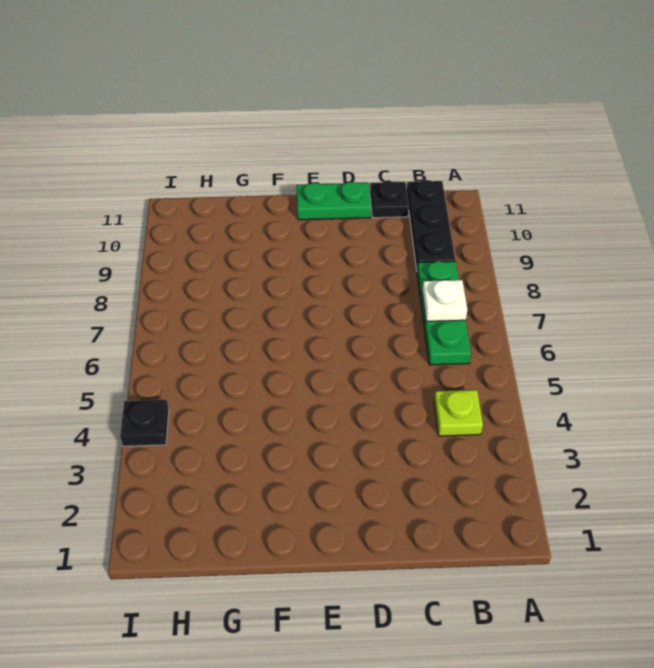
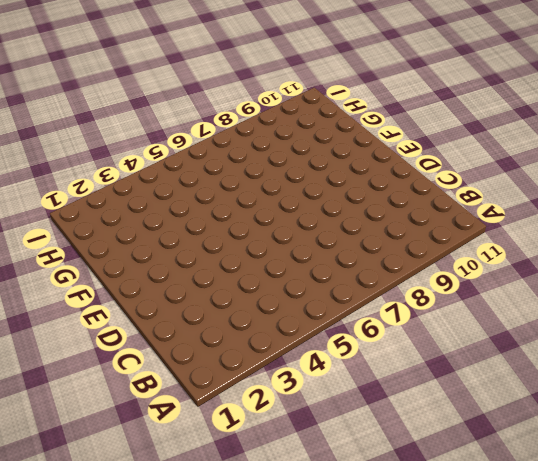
none -> lime 1x1 plate [434,390,483,436]
none -> green 1x3 plate [417,261,471,365]

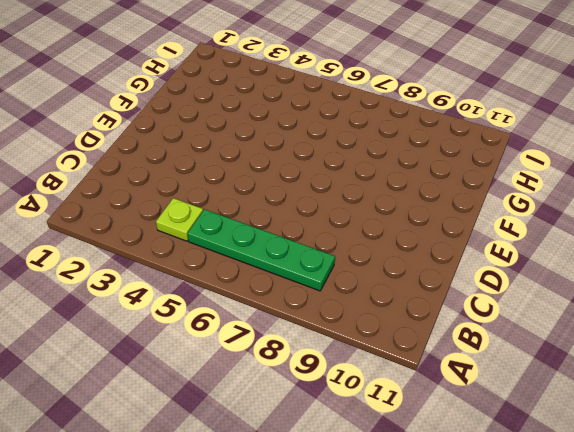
green 1x4 plate [188,209,335,291] -> green 1x3 plate [417,261,471,365]
none -> black 1x3 plate [407,180,456,269]
none -> black 1x1 plate [370,181,409,218]

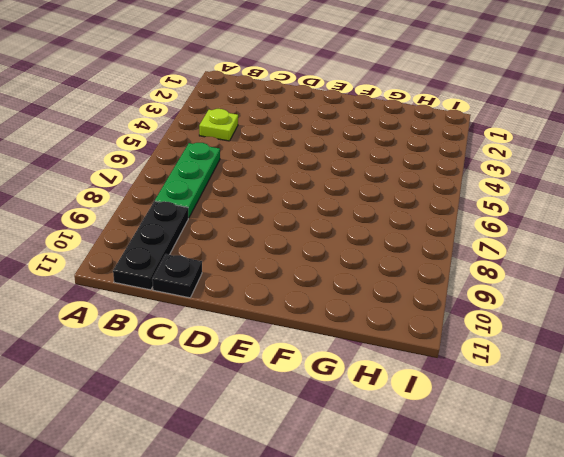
none -> green 1x2 plate [297,182,371,220]
none -> black 1x1 plate [120,400,169,446]

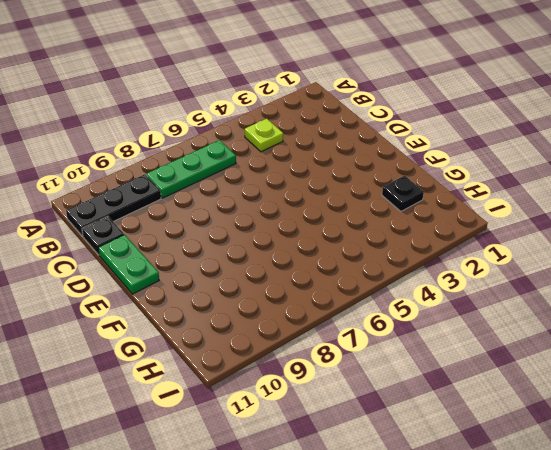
black 1x1 plate [382,176,424,211] -> black 1x1 plate moved to [120,400,169,446]
none -> white 1x1 plate [422,280,467,321]

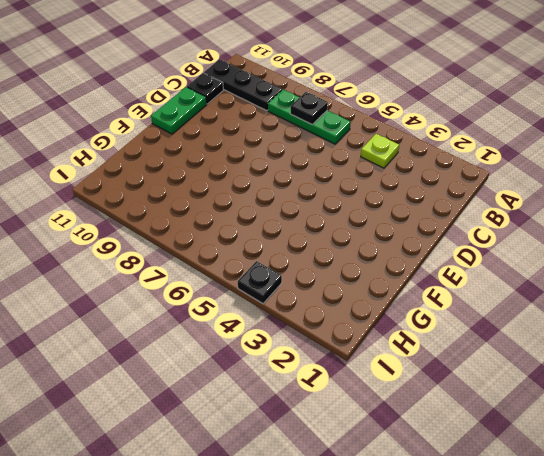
black 1x1 plate [290,92,328,124] -> white 1x1 plate [422,280,467,321]

